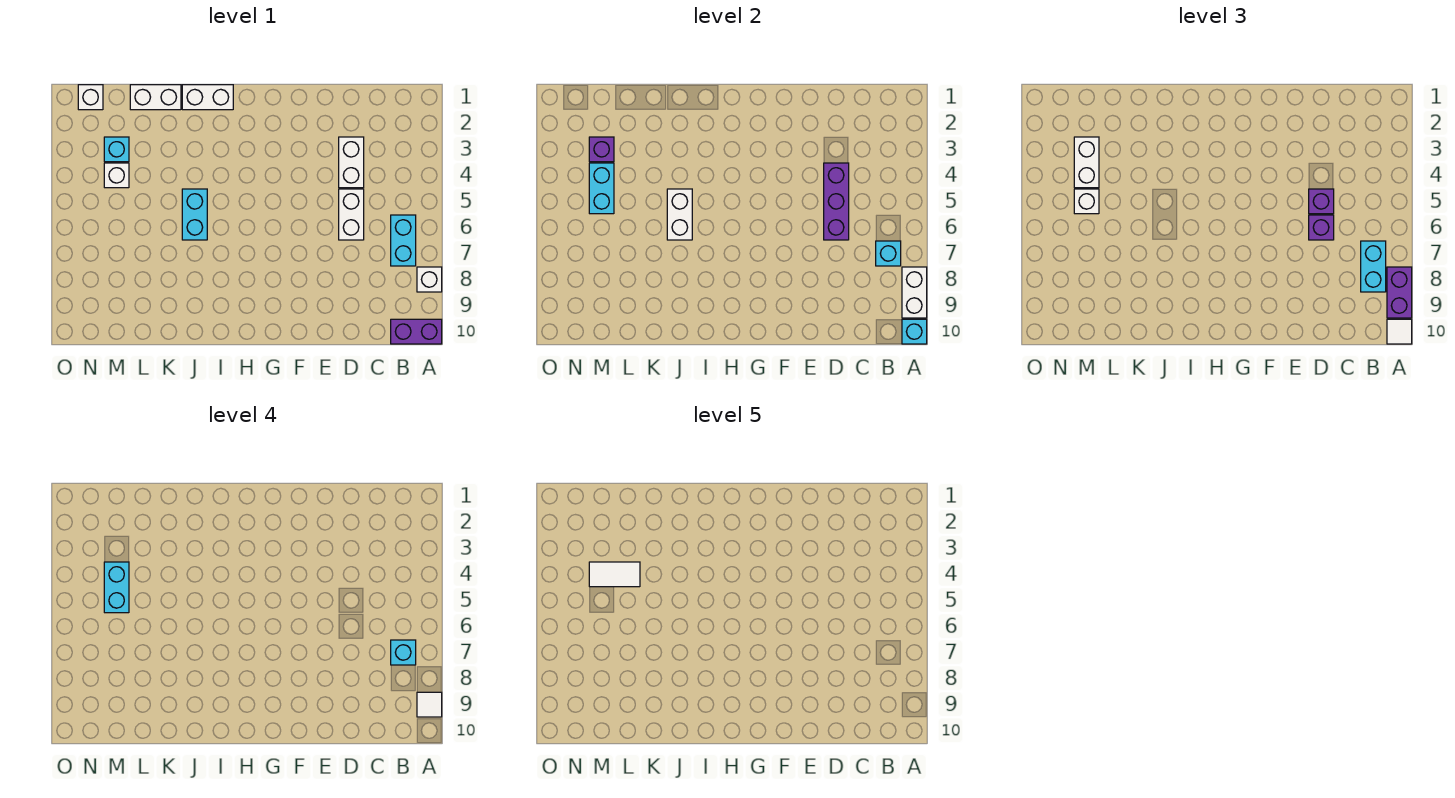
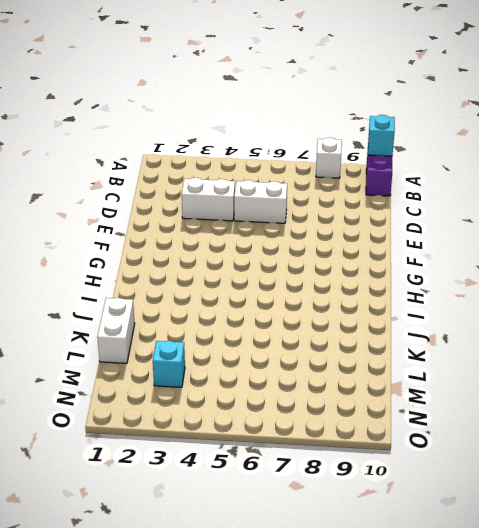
none -> cyan 1x2 brick [391,215,416,266]
none -> white 1x2 brick [182,85,233,110]
none -> cyan 1x2 brick [182,189,207,240]

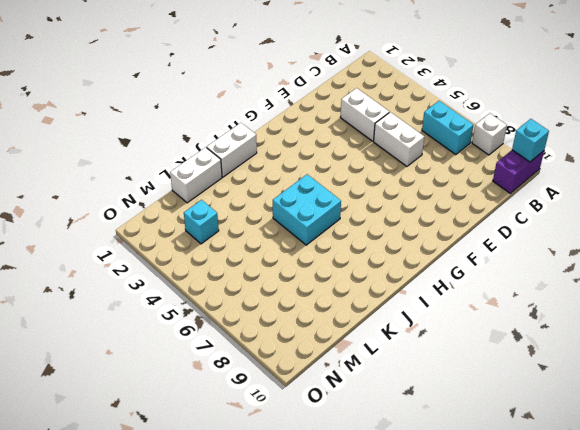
cyan 2x2 brick [273,174,341,245] -> cyan 1x2 brick [182,189,207,240]
none -> white 1x1 brick [104,163,129,188]
none -> white 1x1 brick [78,85,103,110]
none -> white 1x2 brick [902,267,927,318]

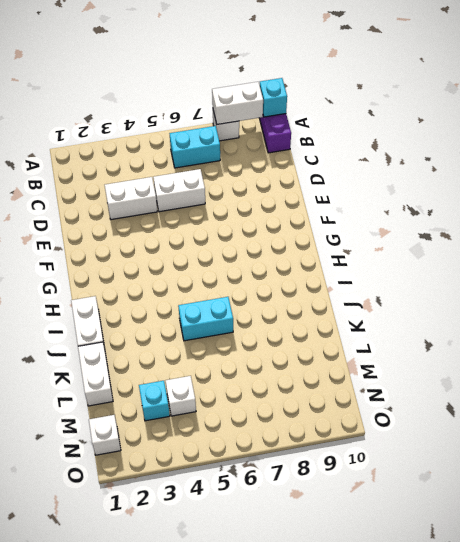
none -> cyan 1x1 brick [876,241,901,266]
none -> purple 1x3 brick [824,163,849,240]
none -> white 1x2 brick [667,189,692,240]

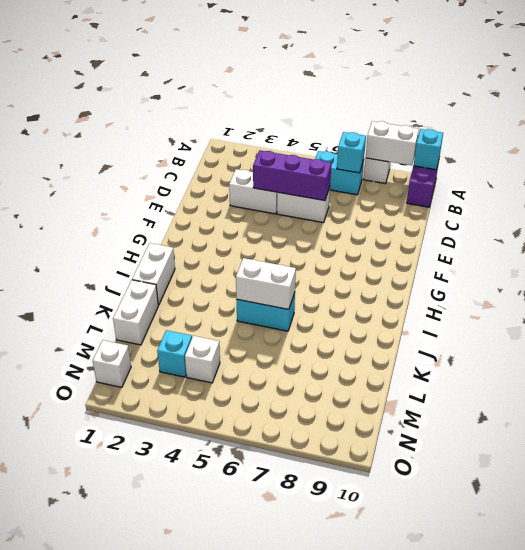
none -> purple 1x1 brick [589,137,614,162]
none -> cyan 1x2 brick [589,163,614,214]
none -> purple 1x2 brick [1387,267,1412,318]

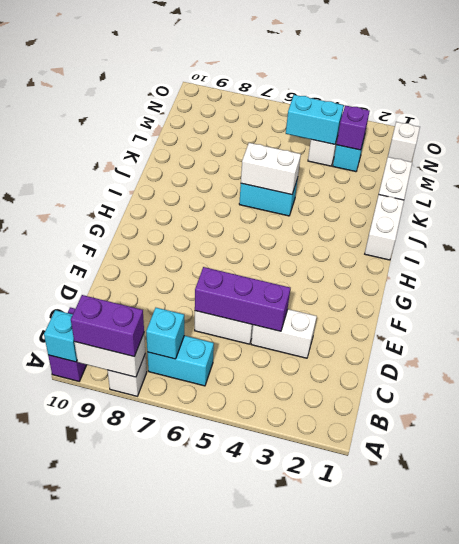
none -> white 1x1 tile [1387,319,1412,344]
none -> cyan 1x2 brick [1361,241,1386,292]
none -> purple 1x1 brick [1309,189,1334,214]

